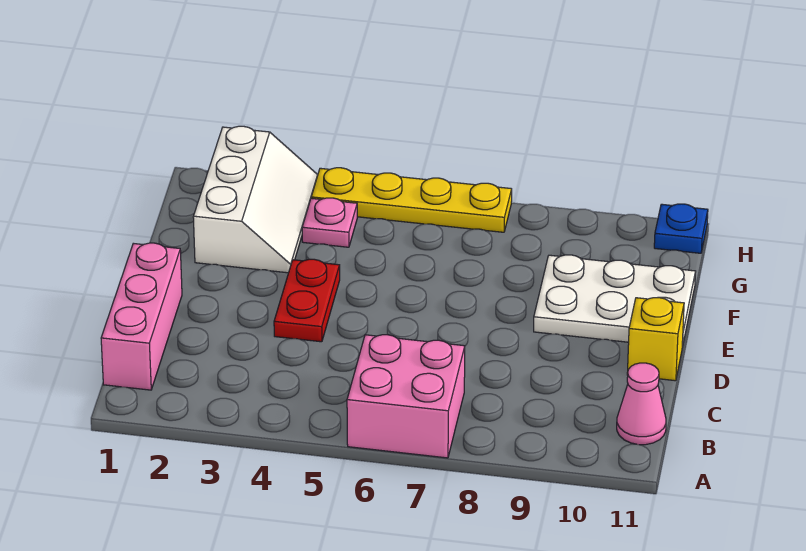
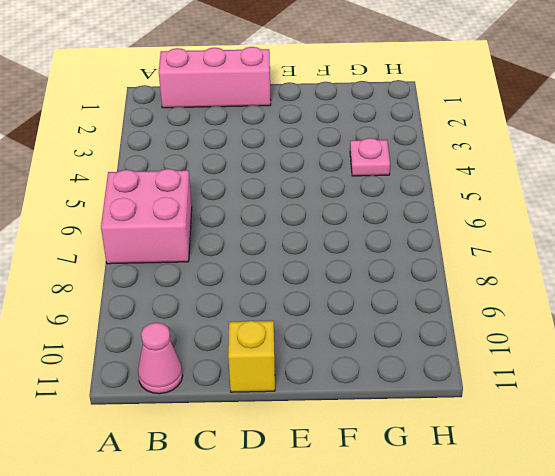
none -> red 1x2 plate [274,259,340,342]
none -> white 2x3 plate [534,255,696,346]

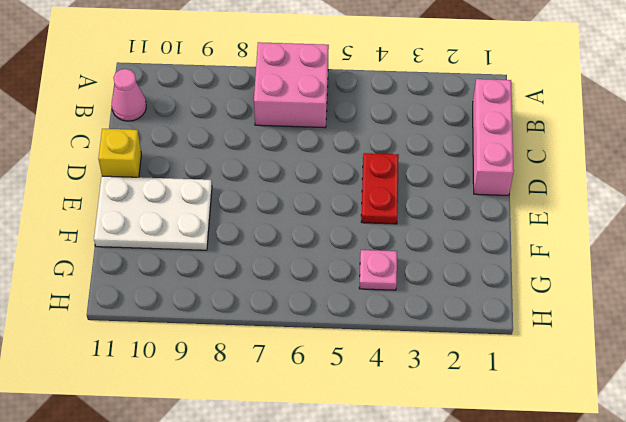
none -> white 2x3 slope [193,126,318,273]
none -> yellow 1x4 plate [311,168,512,232]

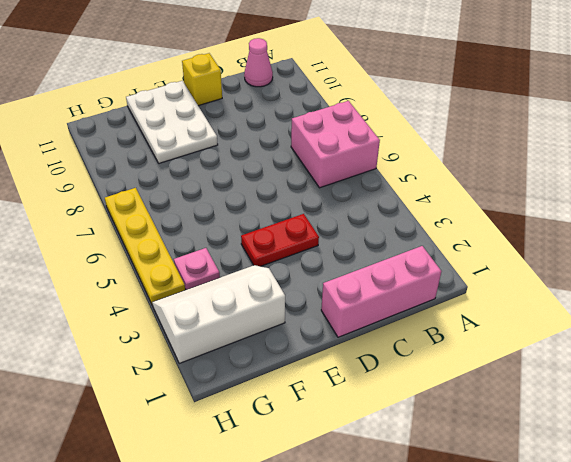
none -> blue 1x1 plate [654,204,708,253]

